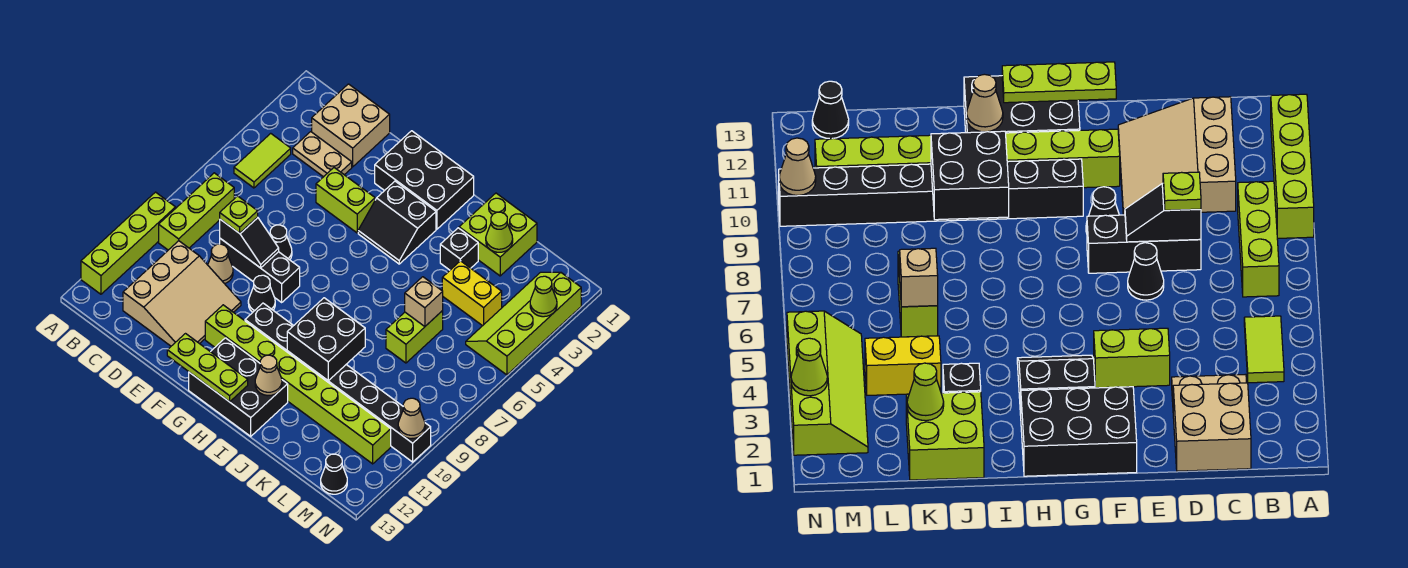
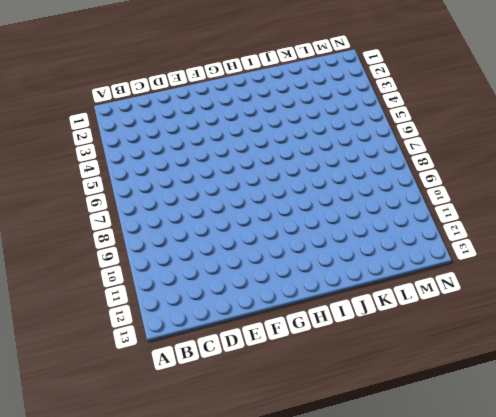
none -> lime 1x4 brick [81,192,176,294]
none -> lime 1x2 tile [234,133,291,188]
none -> lime 1x3 brick [159,173,234,250]
none -> tan 2x2 brick [312,84,390,167]

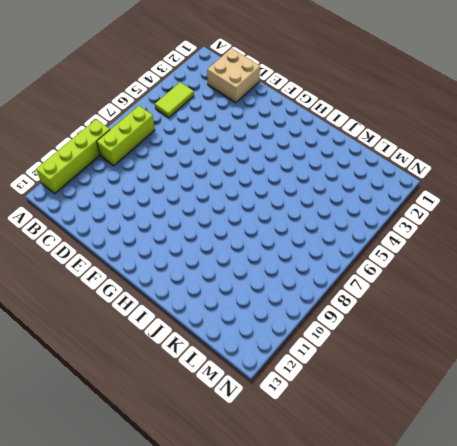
none -> tan 1x2 plate [293,132,352,177]
none -> tan 3x3 slope [123,241,241,346]
none -> black 1x3 brick [220,239,300,302]
none -> tan 1x1 cone [208,244,233,284]

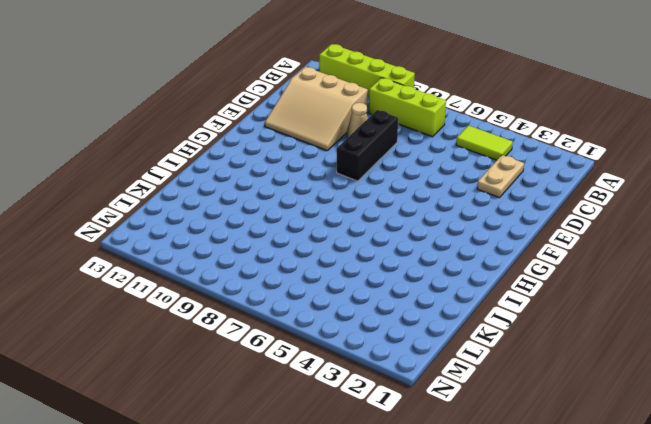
none -> tan 2x2 brick [312,84,390,167]
none -> lime 1x2 brick [316,168,375,233]
none -> black 1x1 cone [270,225,292,260]
none -> black 2x3 brick [375,131,474,229]

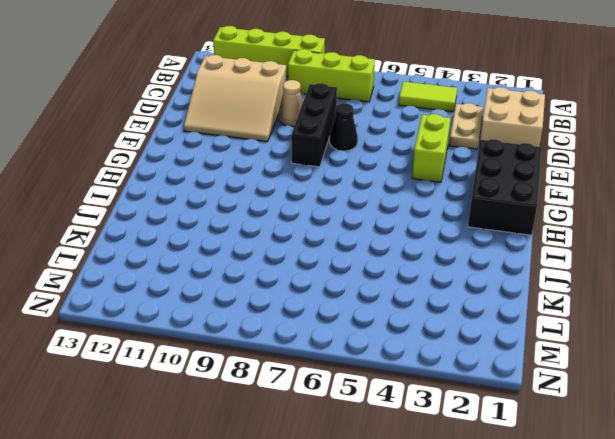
none -> black 1x1 cone [248,275,275,312]
none -> lime 1x8 brick [205,305,391,464]
none -> black 2x2 slope [358,181,436,264]
none -> black 1x8 brick [245,303,431,462]

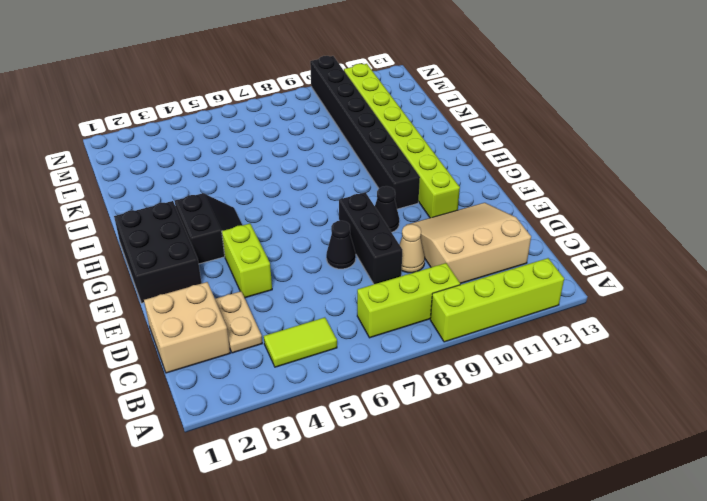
none -> black 2x3 brick [189,338,288,436]
none -> lime 2x2 brick [459,193,537,276]
none -> black 1x1 brick [440,228,478,270]
none -> yellow 1x2 brick [442,261,502,326]

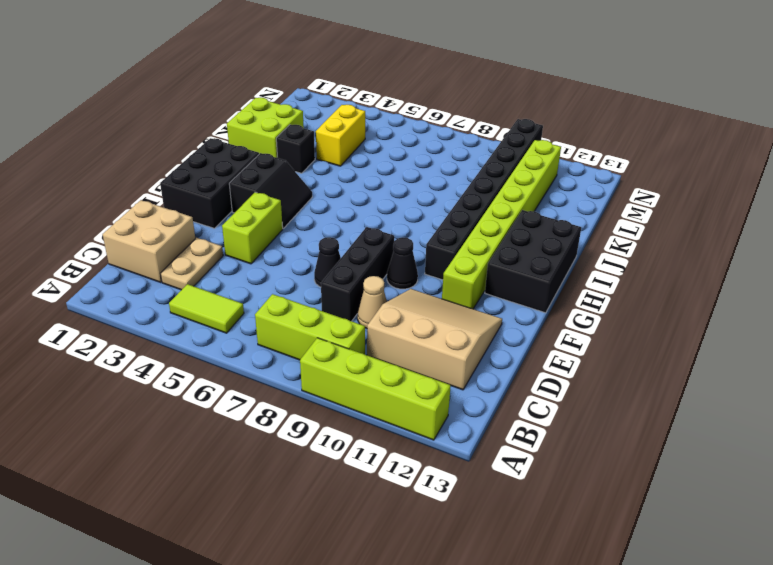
none -> lime 1x2 brick [386,311,443,363]
none -> lime 2x4 slope [466,272,581,375]
none -> black 1x1 cone [321,454,347,494]
none -> black 1x2 slope [220,217,279,268]

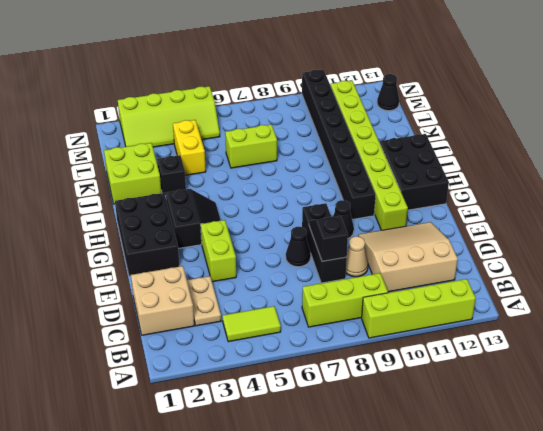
none -> lime 1x3 plate [167,334,248,402]
none -> black 2x2 brick [287,298,365,380]
none -> tan 1x1 cone [255,355,282,396]
none -> lime 1x1 cone [486,212,513,252]

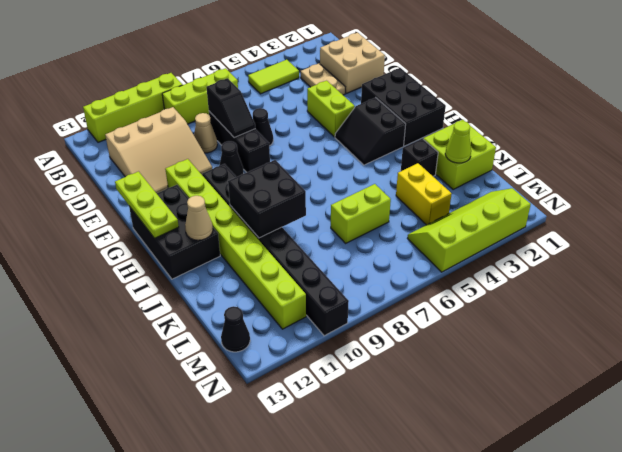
none -> tan 1x1 brick [405,277,443,327]
none -> lime 1x1 cone [530,276,557,317]
none -> tan 1x1 cone [398,398,425,439]
none -> lime 1x1 plate [220,196,258,233]

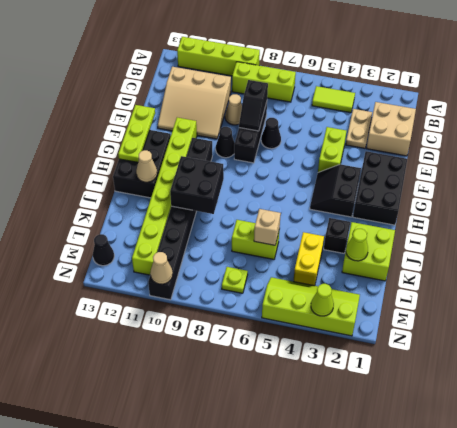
lime 1x1 plate [222,267,248,293] -> lime 1x1 plate moved to [220,196,258,233]

